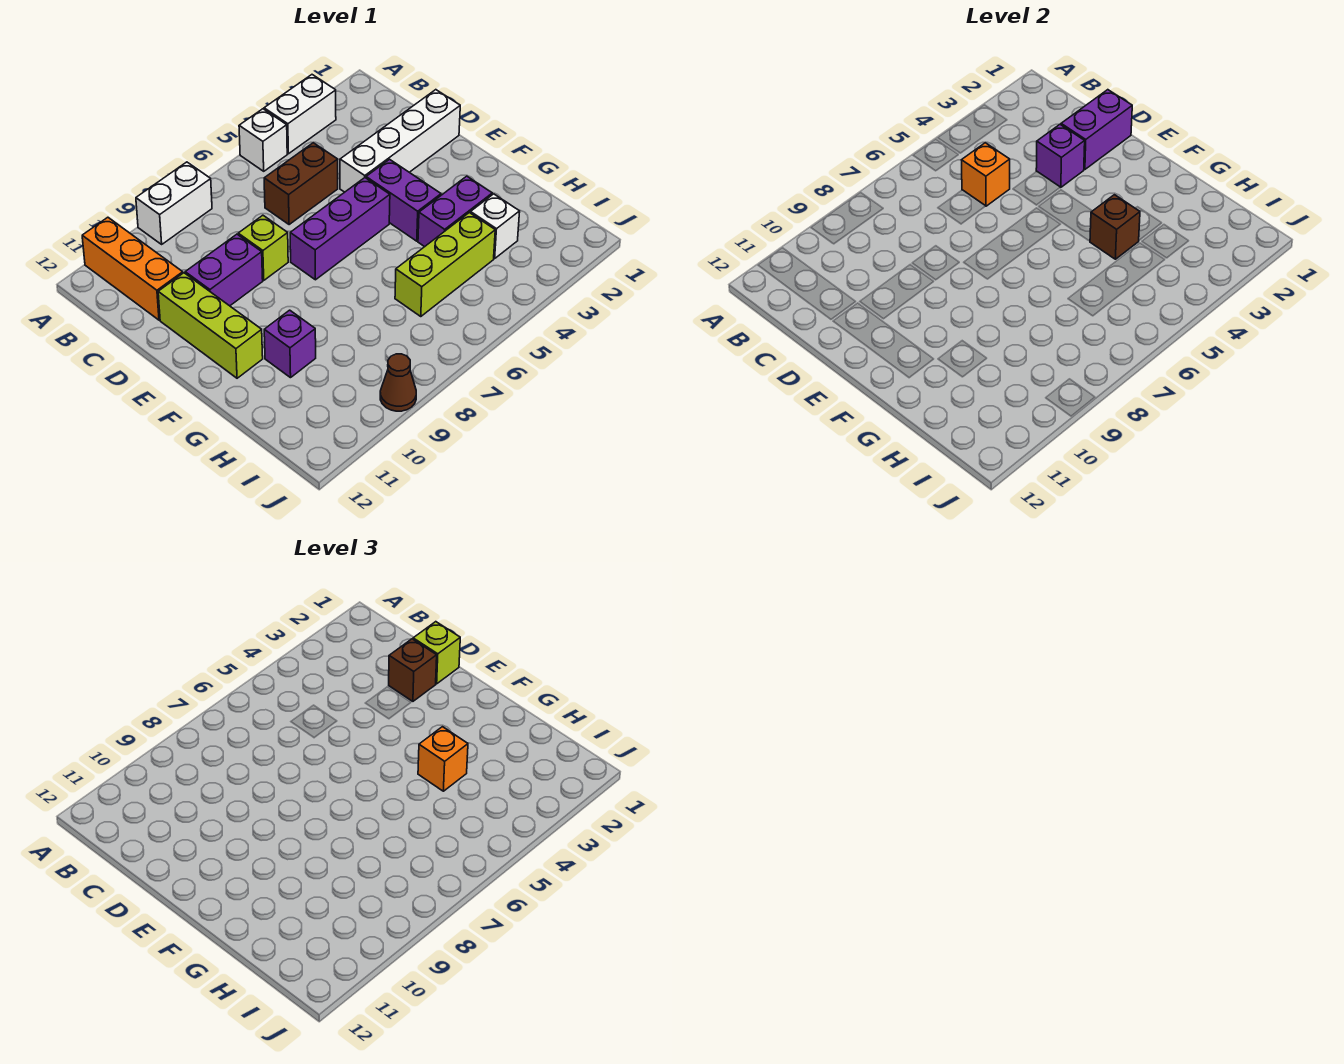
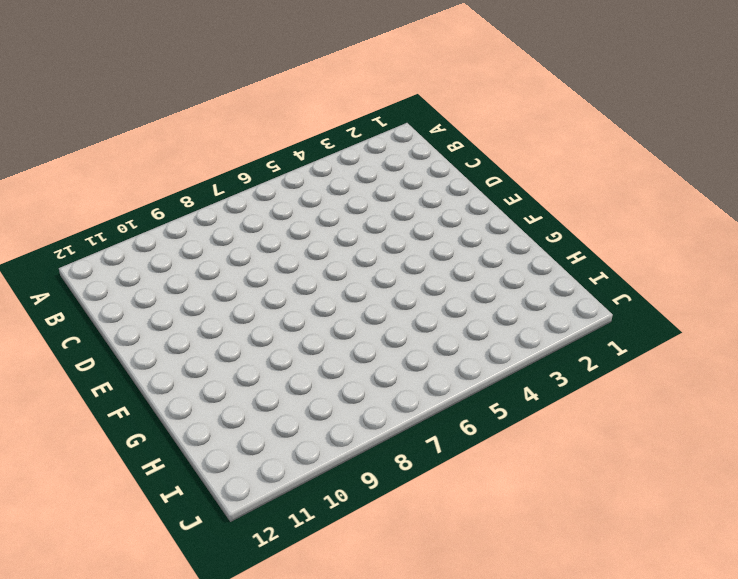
none -> white 1x2 brick [264,75,336,154]
none -> white 1x1 brick [239,109,287,171]
none -> white 1x2 brick [136,162,212,244]

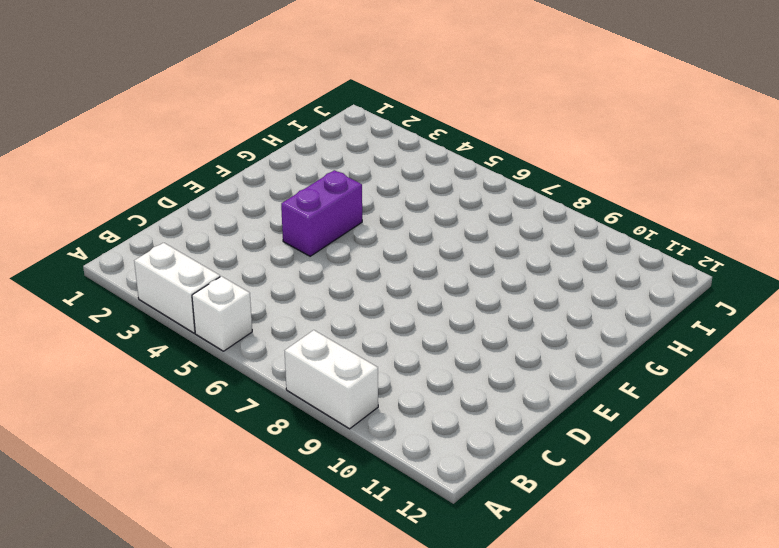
none -> orange 1x3 brick [82,217,183,320]
none -> brown 1x2 brick [264,143,338,225]
none -> white 1x4 brick [340,90,460,192]

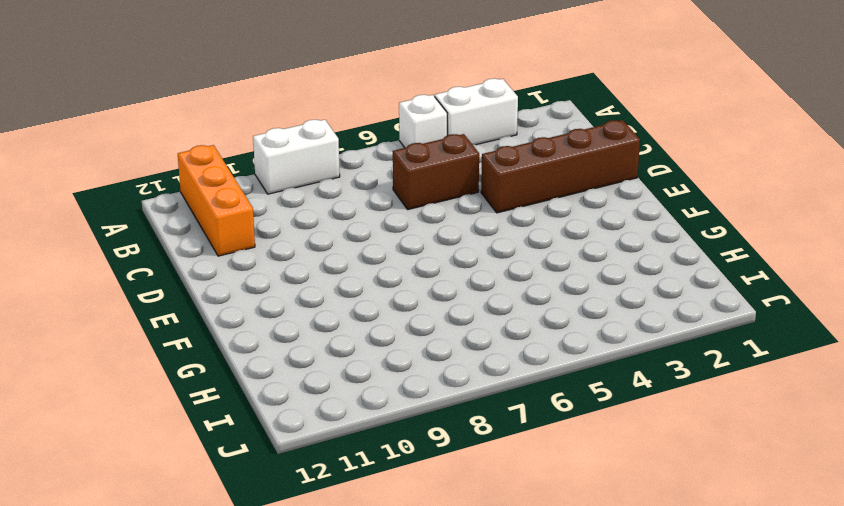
brown 1x4 brick [481,120,640,213] -> white 1x4 brick [340,90,460,192]
none -> lime 1x1 brick [238,215,288,280]
none -> purple 1x2 brick [185,234,263,306]
none -> lime 1x3 brick [158,273,263,378]

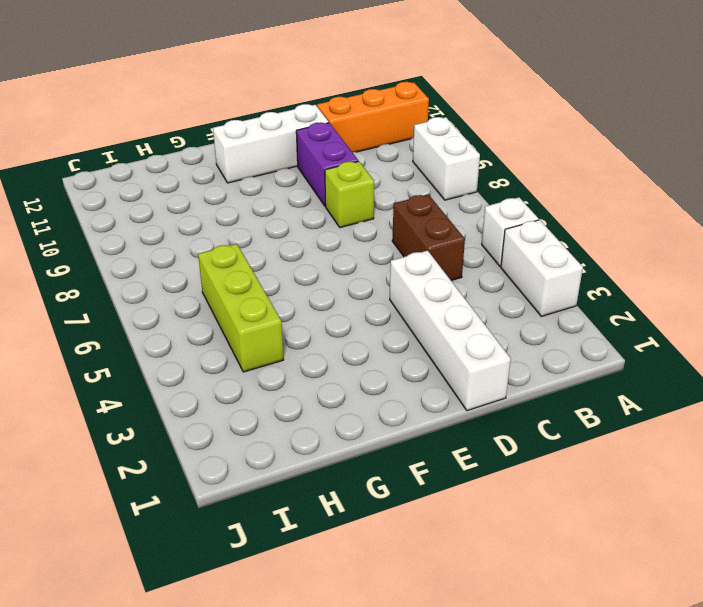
white 1x3 brick [213,104,329,183] -> lime 1x3 brick [158,273,263,378]
none -> purple 1x2 brick [366,159,441,241]
none -> purple 1x3 brick [290,178,390,280]
none -> purple 1x2 brick [418,176,492,247]

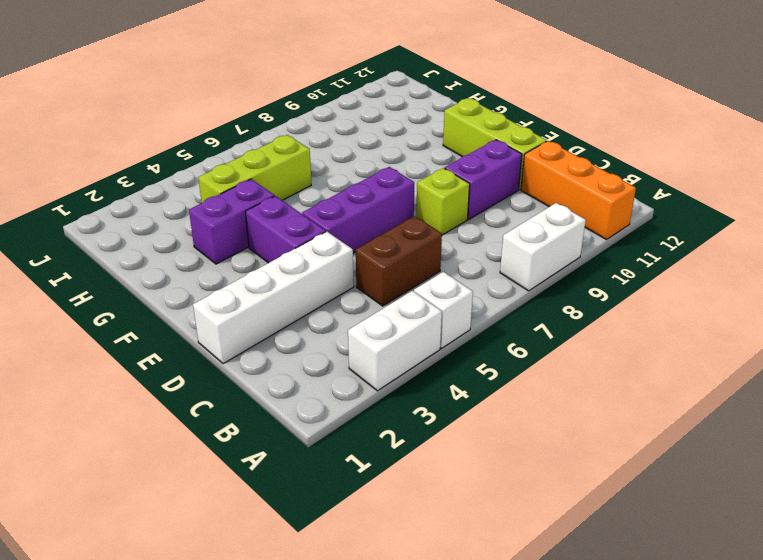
none -> purple 1x1 brick [264,310,316,378]
none -> white 1x1 brick [471,194,520,258]
none -> brown 1x1 cone [380,354,416,411]

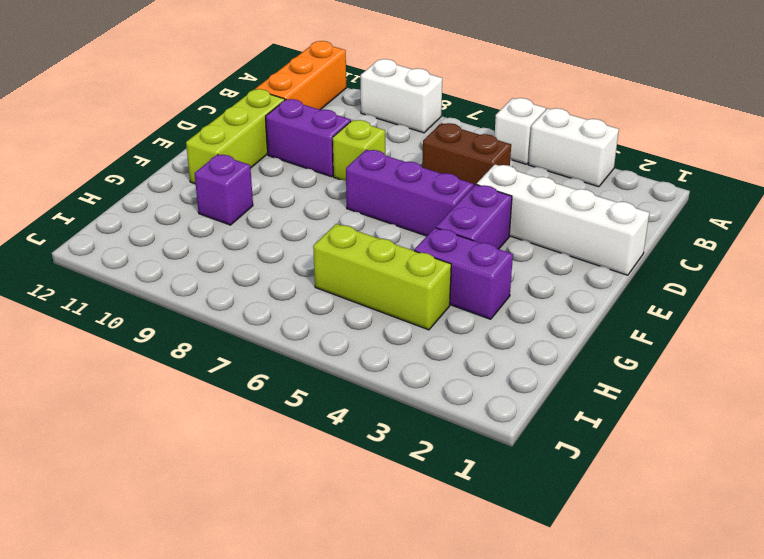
none -> white 1x1 brick [471,194,520,258]
none -> brown 1x1 cone [380,354,416,411]
none -> orange 1x1 brick [962,143,1010,206]

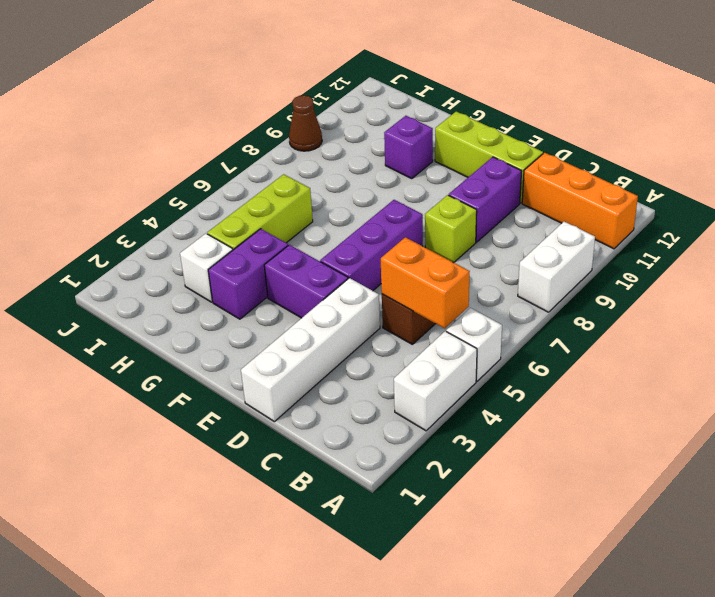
orange 1x2 brick [381,237,470,328] -> orange 1x1 brick [962,143,1010,206]
none -> purple 1x2 brick [1061,90,1132,169]
none -> purple 1x1 brick [1036,124,1085,187]
none -> brown 1x1 brick [1090,195,1140,259]

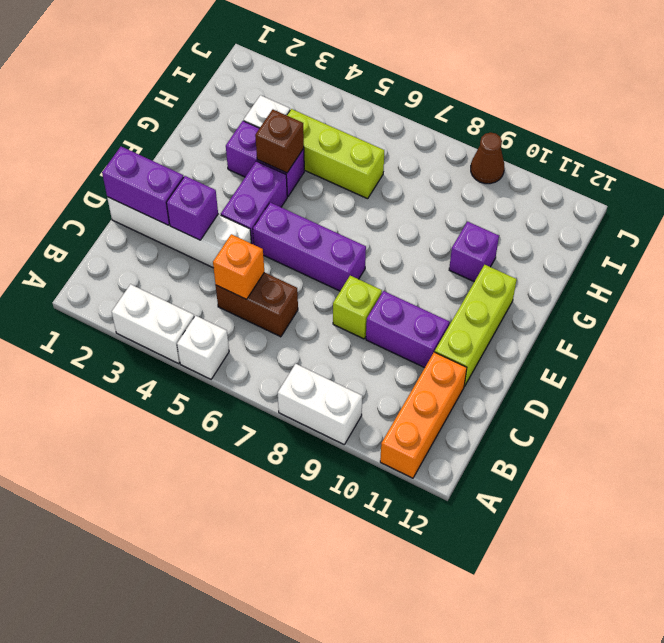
none -> lime 1x1 brick [413,622,460,684]
none -> brown 1x1 brick [389,639,437,701]
none -> orange 1x1 brick [418,727,468,791]

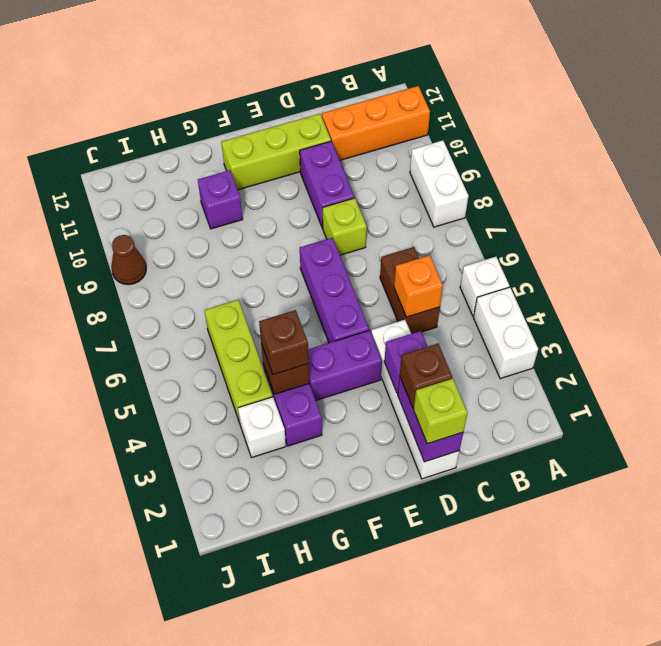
brown 1x1 brick [259,310,309,375] -> orange 1x1 brick [418,727,468,791]

